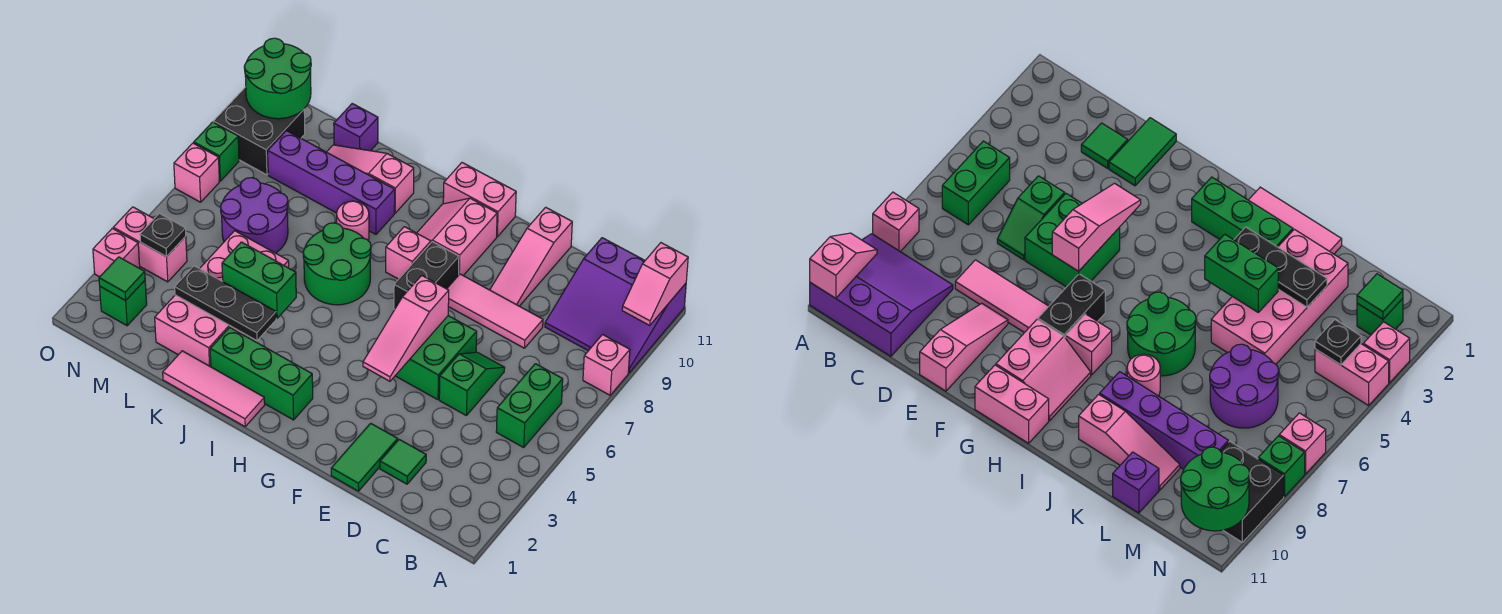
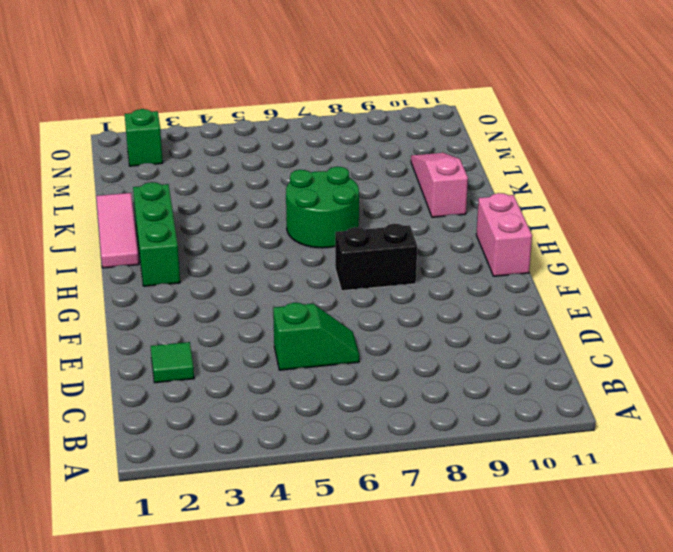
none -> pink 1x1 brick [583,335,630,395]
none -> purple 3x3 slope [545,238,686,373]
none -> green 1x2 brick [496,364,563,447]
none -> pink 1x3 tile [447,274,543,348]

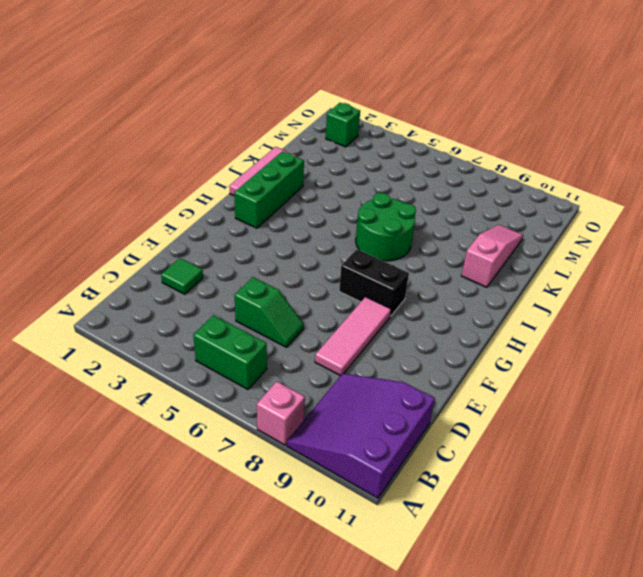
none -> green 1x2 tile [331,423,398,491]
none -> green 2x2 brick [395,316,477,400]
none -> pink 1x3 slope [490,207,572,306]
none -> pink 2x2 slope [417,198,497,275]

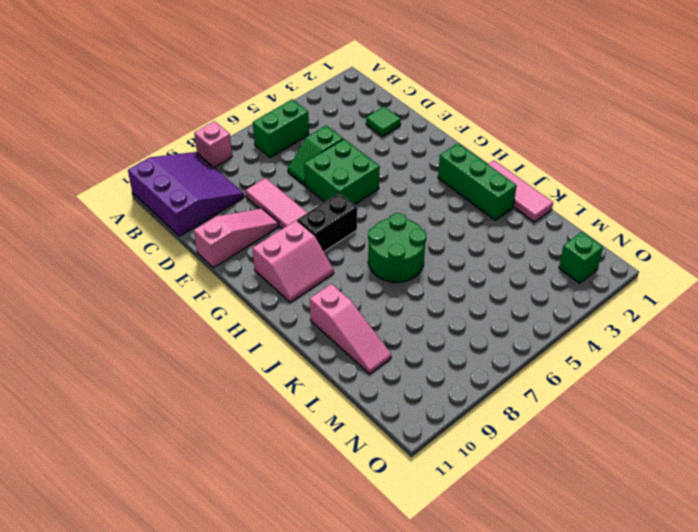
none -> green 1x2 tile [331,423,398,491]
none -> pink 1x2 brick [443,163,516,237]
none -> pink 1x1 brick [386,227,431,279]
none -> pink 1x1 round brick [337,201,369,241]

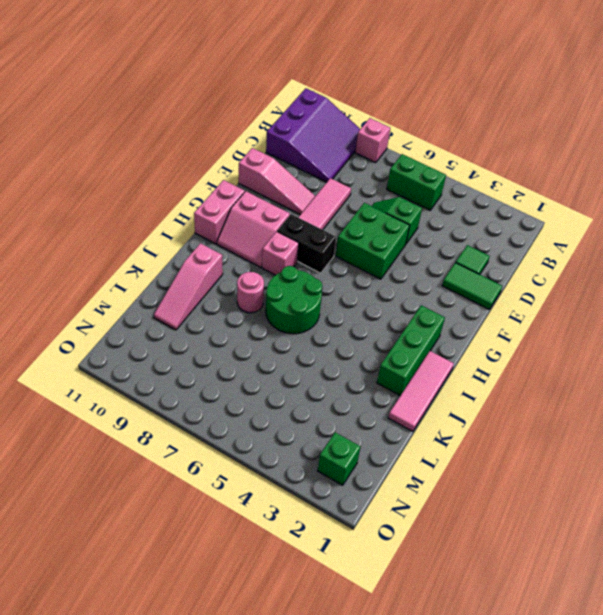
none -> purple 1x4 brick [268,131,395,234]
none -> pink 2x4 brick [155,231,289,367]
none -> purple 2x2 round brick [220,178,288,253]
none -> purple 1x1 brick [334,104,378,151]

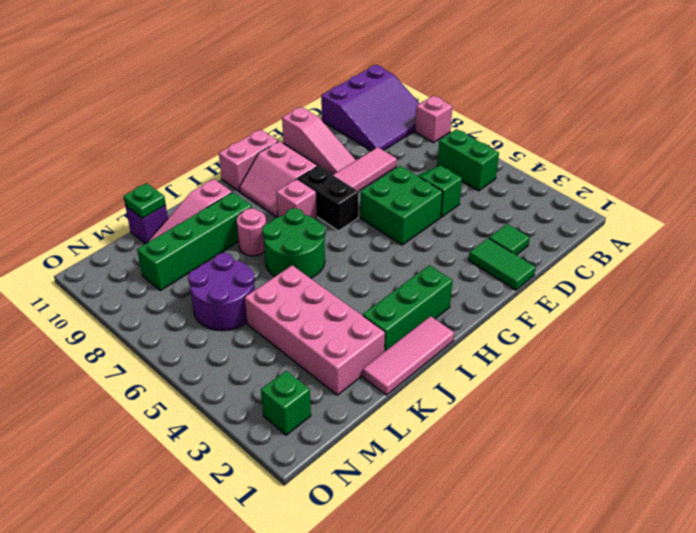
green 1x4 brick [137,192,252,291] -> purple 1x4 brick [268,131,395,234]
green 1x1 plate [123,183,166,218] -> none
none -> pink 1x2 brick [113,207,187,282]
none -> black 2x2 brick [214,87,305,175]
none -> pink 1x1 brick [93,228,140,277]
none -> pink 1x1 brick [174,143,219,202]

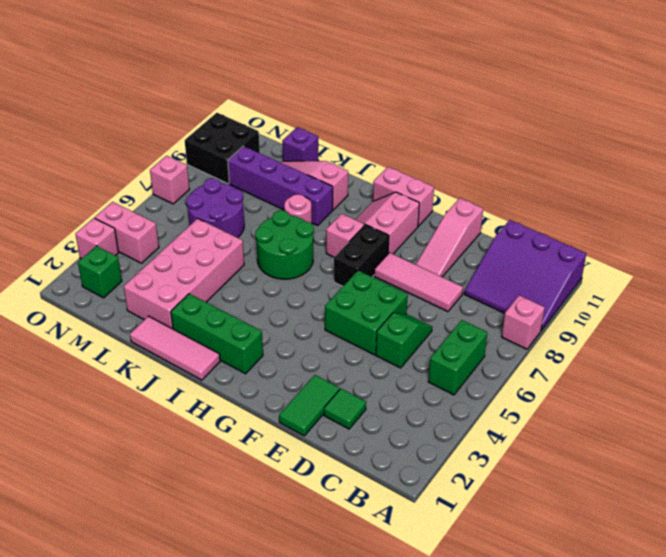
none -> green 1x1 brick [194,122,239,181]
none -> pink 1x2 slope [622,243,688,325]
none -> pink 1x3 slope [363,275,449,381]
none -> black 1x3 plate [175,266,276,341]

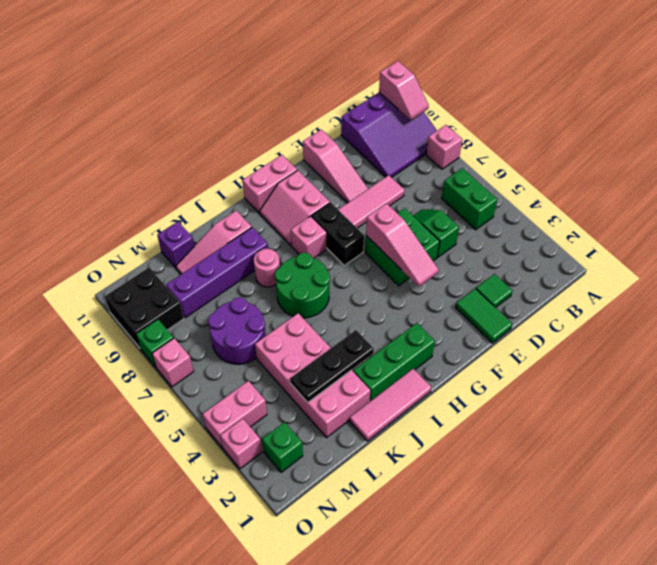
none -> green 1x2 brick [222,242,296,318]
none -> green 1x1 tile [99,257,145,301]
none -> black 1x1 plate [140,214,186,257]
none -> green 2x2 round brick [244,38,311,119]

